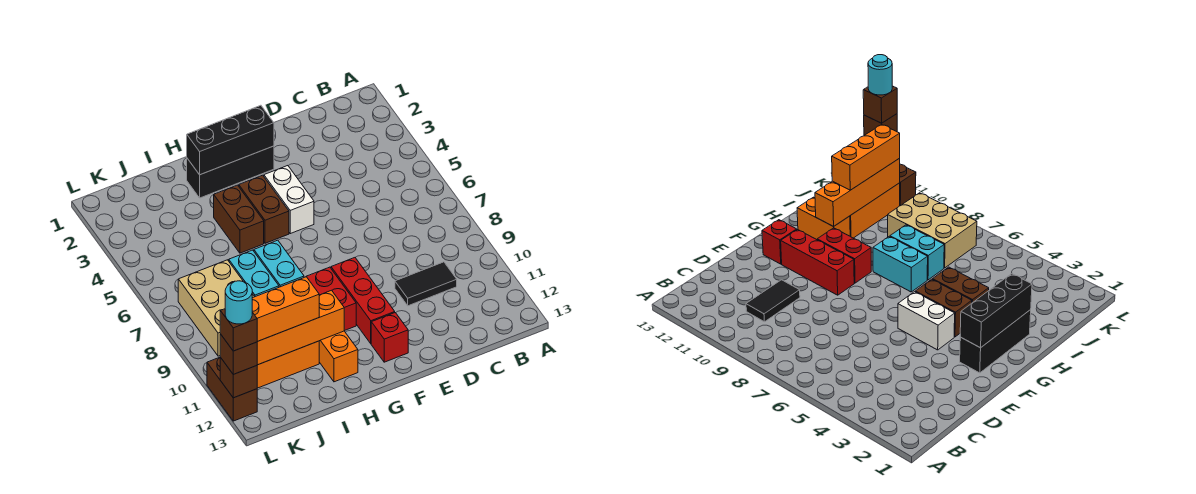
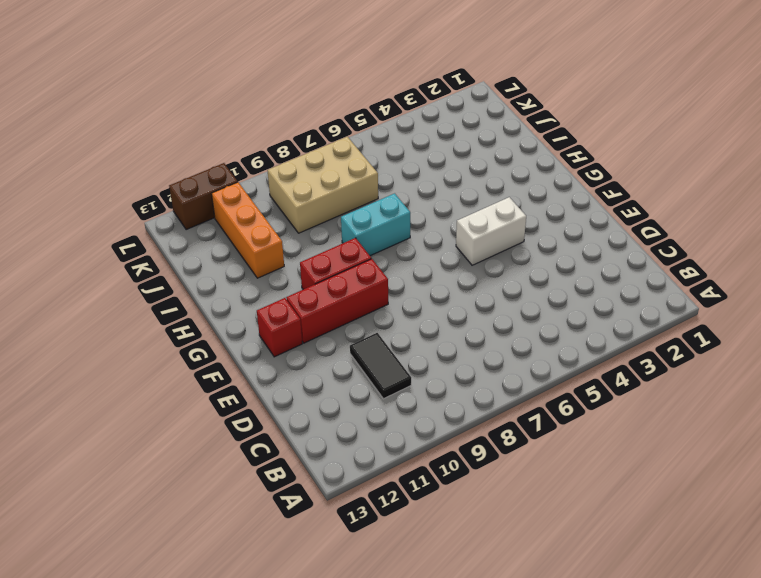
none -> black 1x3 brick [187,146,274,198]
none -> brown 1x2 brick [239,175,289,243]
none -> brown 1x2 brick [214,185,264,253]

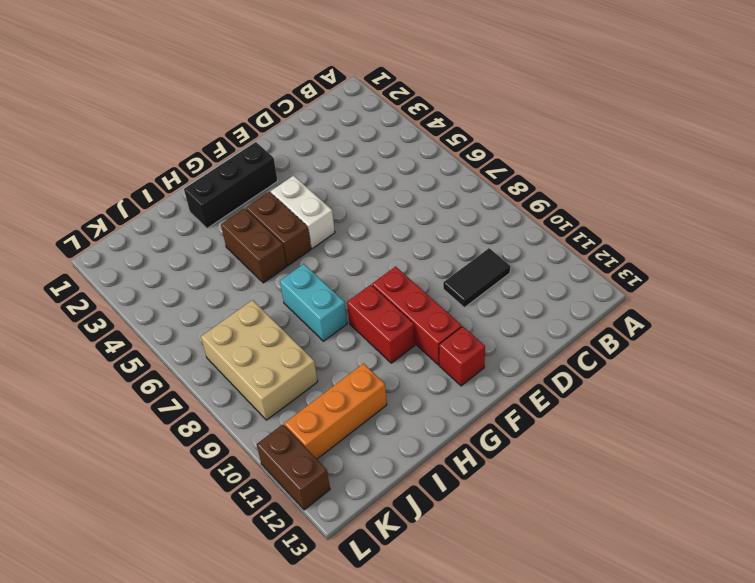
none -> orange 1x2 brick [319,331,358,382]
none -> cyan 1x2 brick [229,250,279,297]
none -> black 1x3 brick [187,105,274,175]

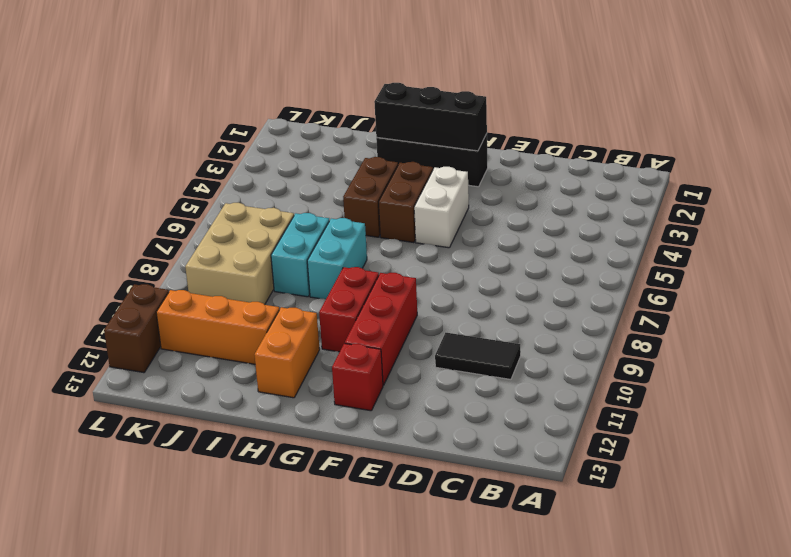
none -> orange 1x4 brick [257,290,344,365]
none -> brown 1x1 brick [220,357,257,398]
none -> orange 1x3 brick [252,277,319,341]

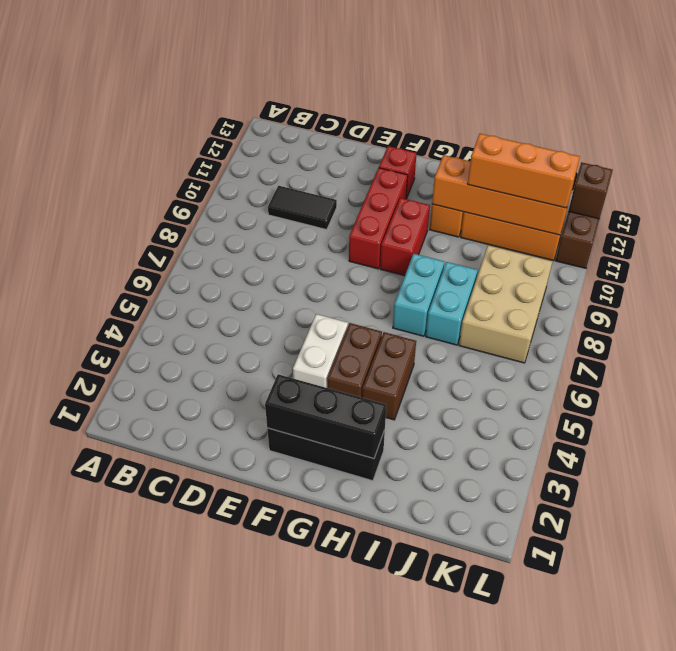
none -> brown 1x1 brick [220,334,257,374]
none -> brown 1x1 brick [220,309,257,351]
none -> cyan 1x1 round brick [225,281,252,324]

